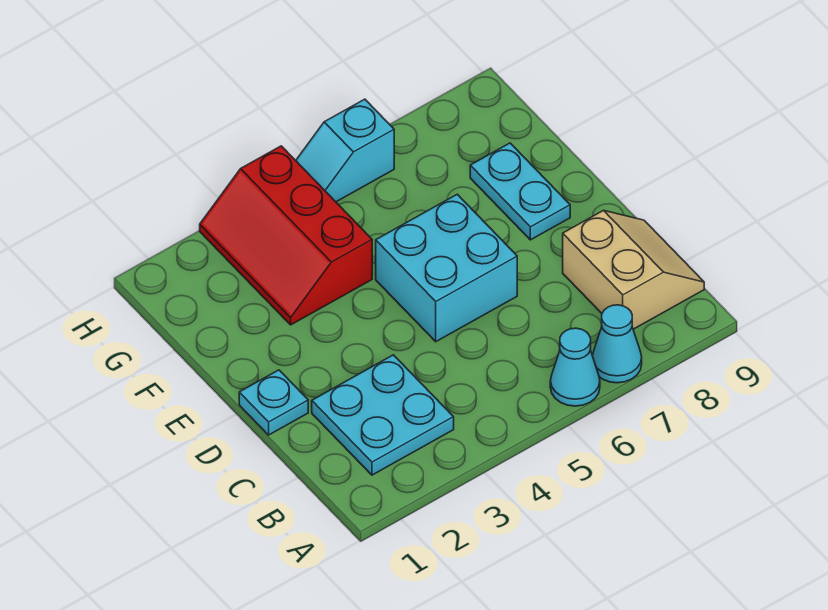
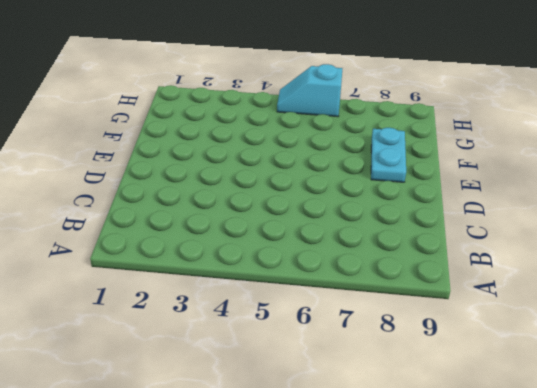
none -> cyan 1x1 cone [550,328,600,406]
none -> cyan 1x1 cone [593,305,642,383]

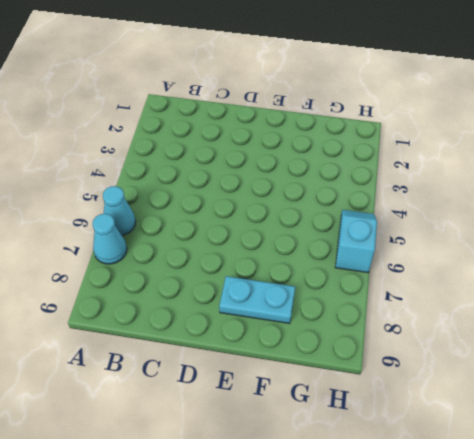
none -> cyan 2x2 plate [312,355,454,475]
none -> tan 2x2 slope [563,210,704,329]

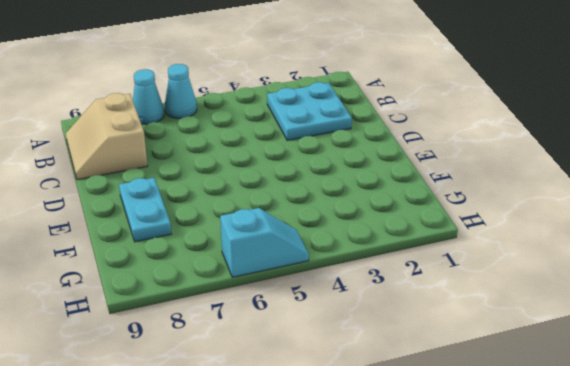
none -> cyan 1x1 plate [239,370,308,435]
none -> cyan 2x2 brick [376,194,517,342]

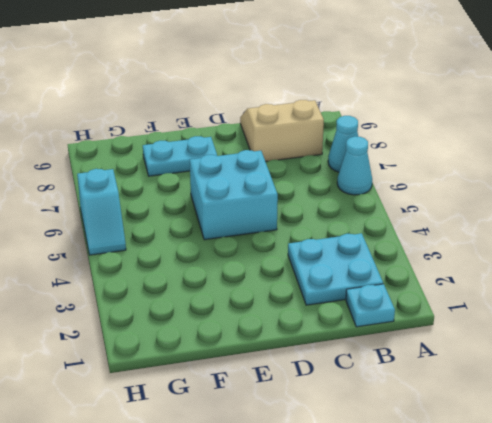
cyan 1x1 plate [346,284,395,327] -> cyan 1x1 plate moved to [239,370,308,435]
none -> red 2x3 slope [200,146,372,325]

